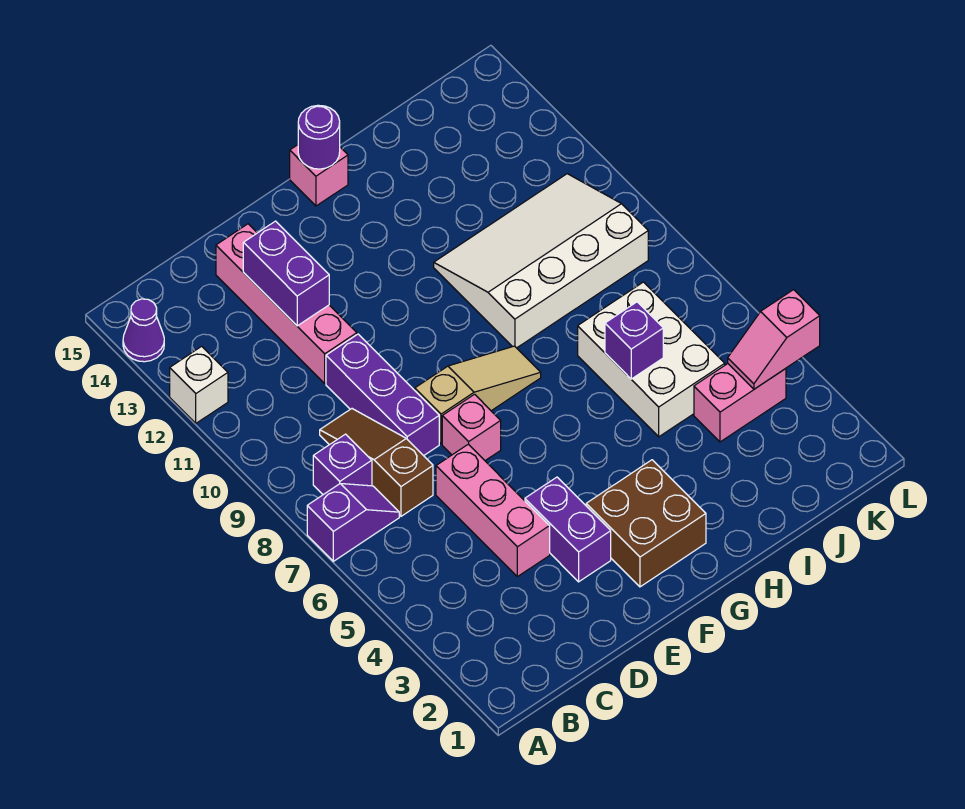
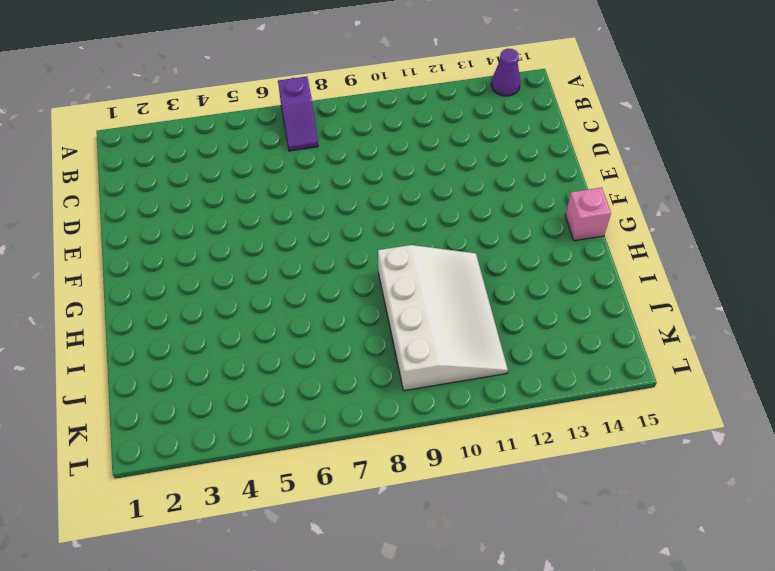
none -> white 1x1 brick [170,346,228,423]
none -> purple 1x1 brick [313,434,372,495]
none -> brown 1x3 slope [320,409,433,516]

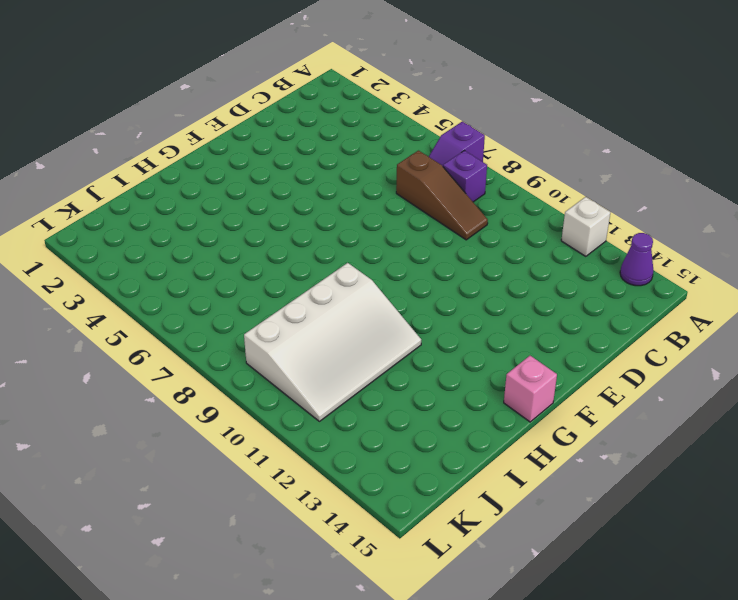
none -> pink 1x3 brick [436,444,550,577]
none -> purple 1x3 brick [326,334,439,456]
none -> pink 1x4 brick [216,224,357,383]

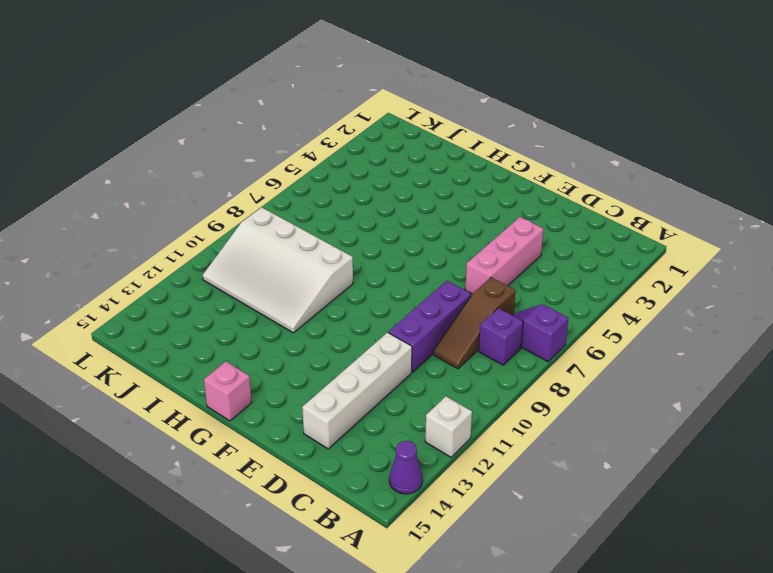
white 1x4 brick [302,332,412,449] -> pink 1x4 brick [216,224,357,383]
none -> purple 1x2 brick [525,477,611,582]
none -> pink 1x1 brick [442,394,501,460]
none -> tan 1x3 slope [415,346,541,444]

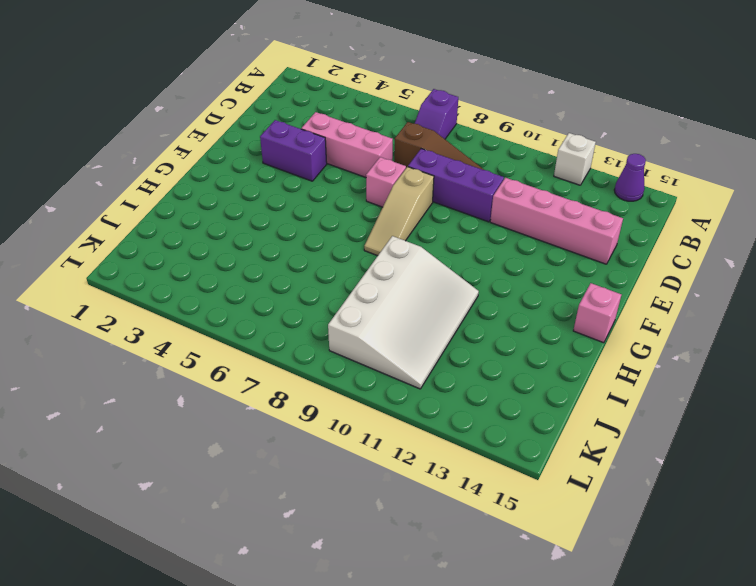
none -> purple 1x1 brick [313,434,372,495]
none -> brown 2x2 brick [586,460,706,587]
none -> white 2x3 brick [578,282,725,437]

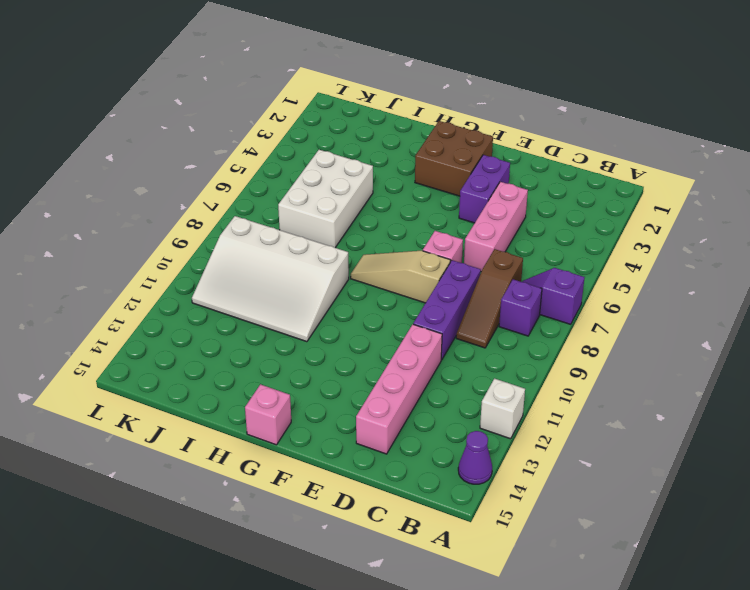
none -> pink 1x2 brick [694,364,786,442]
none -> purple 1x2 brick [243,221,329,326]
none -> purple 1x1 round brick [298,105,340,169]

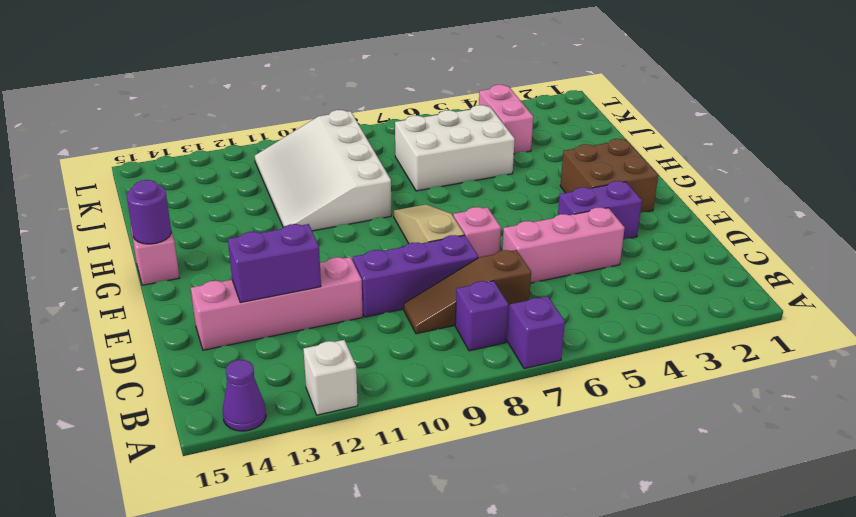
none -> purple 1x1 brick [605,302,663,379]
none -> pink 1x2 slope [728,290,820,389]

